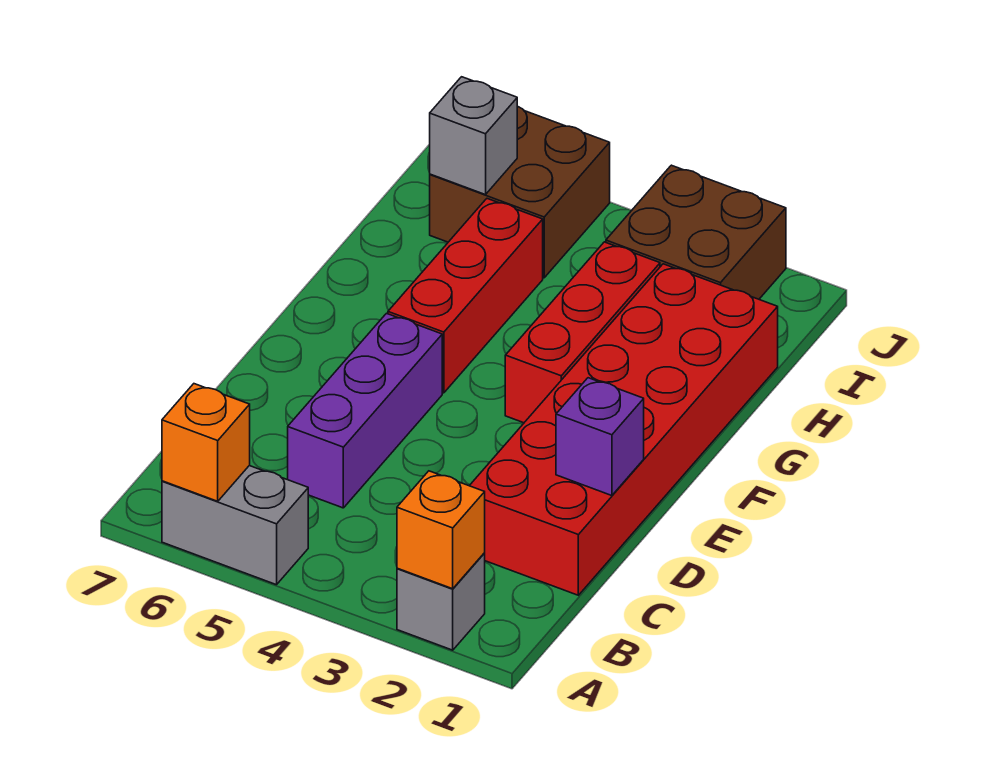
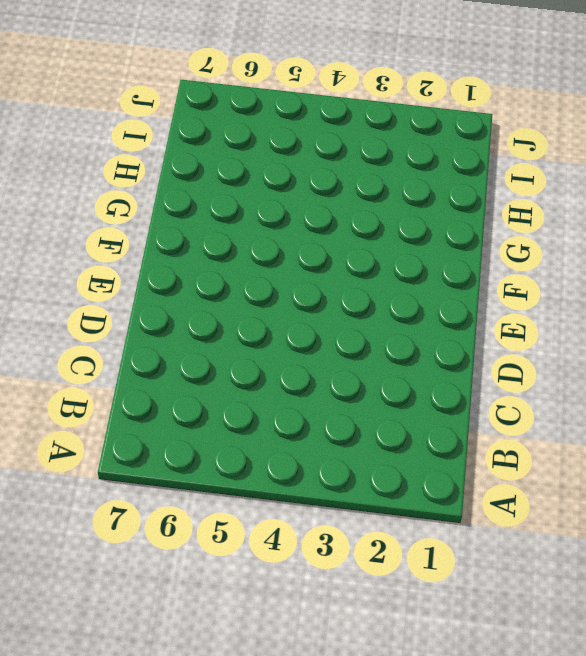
none -> grey 1x1 brick [397,553,485,650]
none -> grey 1x2 brick [162,466,308,585]
none -> red 2x6 brick [470,264,778,595]

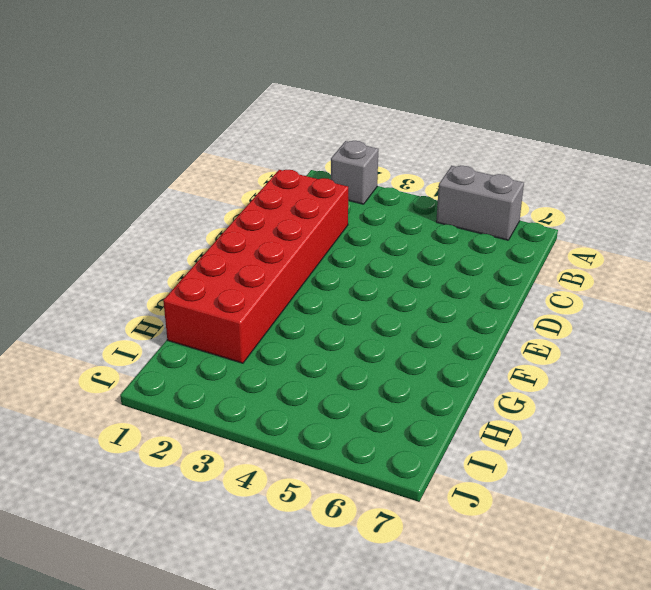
none -> purple 1x3 brick [288,313,442,508]
none -> red 1x3 brick [505,242,660,423]
none -> red 1x3 brick [388,199,543,393]

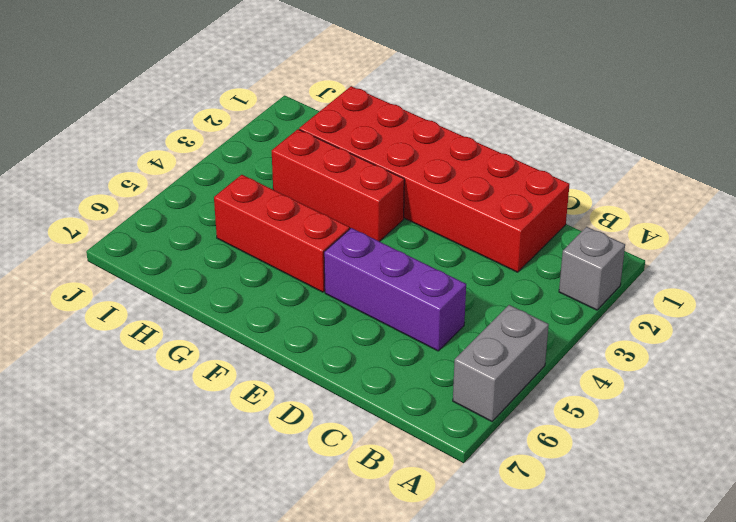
none -> brown 2x2 brick [606,165,786,299]
none -> brown 2x2 brick [430,106,610,278]
none -> orange 1x1 brick [397,471,485,589]

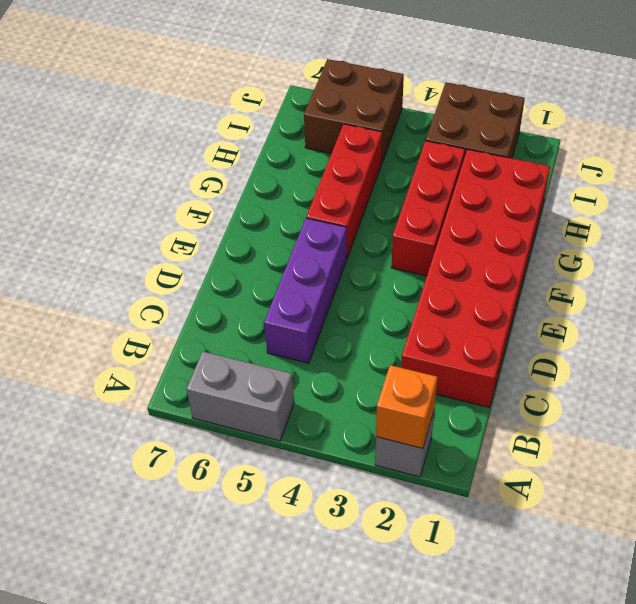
none -> orange 1x1 brick [162,384,250,501]
none -> purple 1x1 brick [556,378,644,496]
none -> grey 1x1 brick [430,77,517,195]

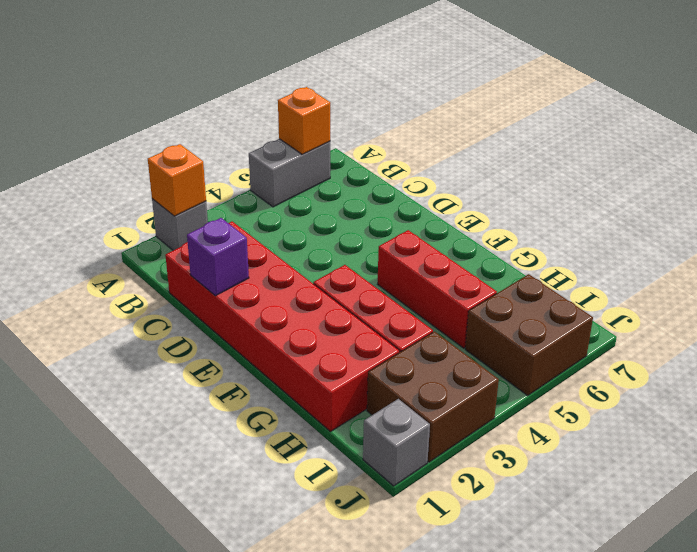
grey 1x1 brick [363,399,430,486] -> grey 1x1 brick moved to [430,77,517,195]
none -> purple 1x3 brick [288,313,442,508]

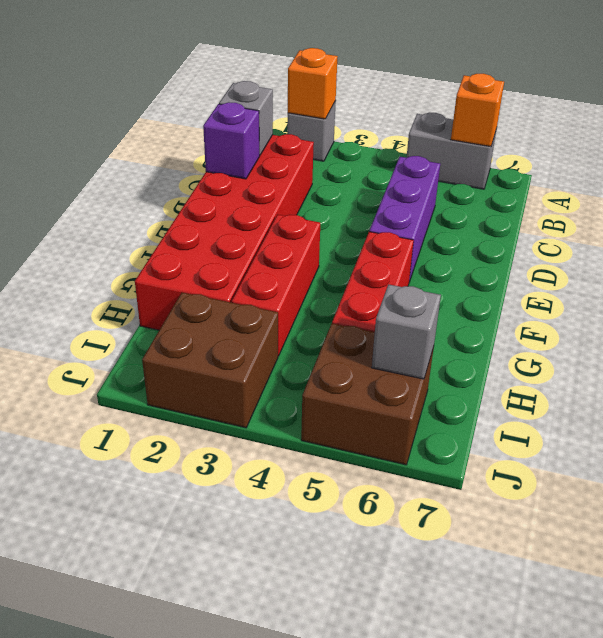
grey 1x1 brick [219,81,273,155] -> none

